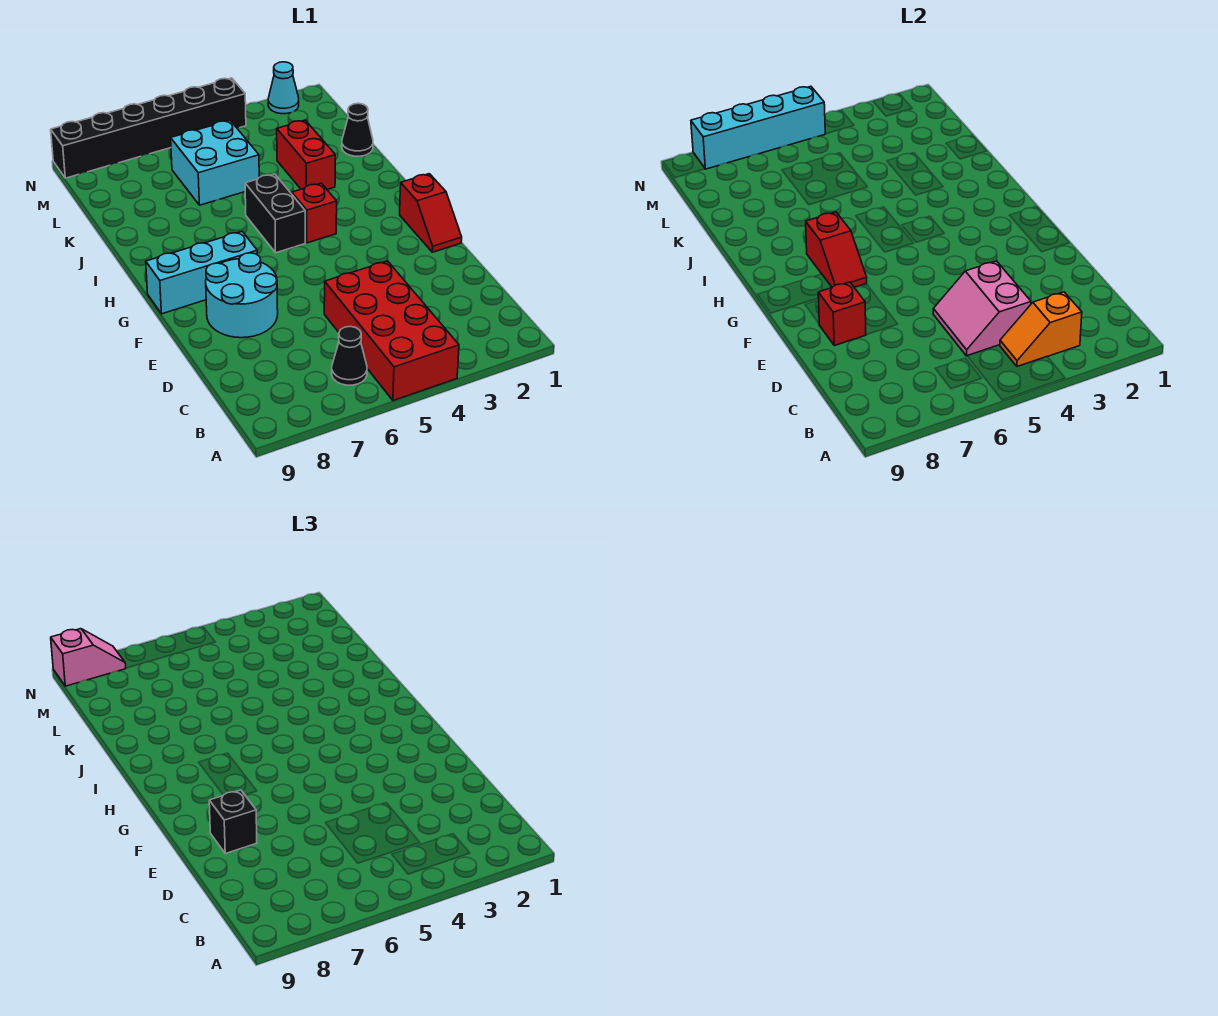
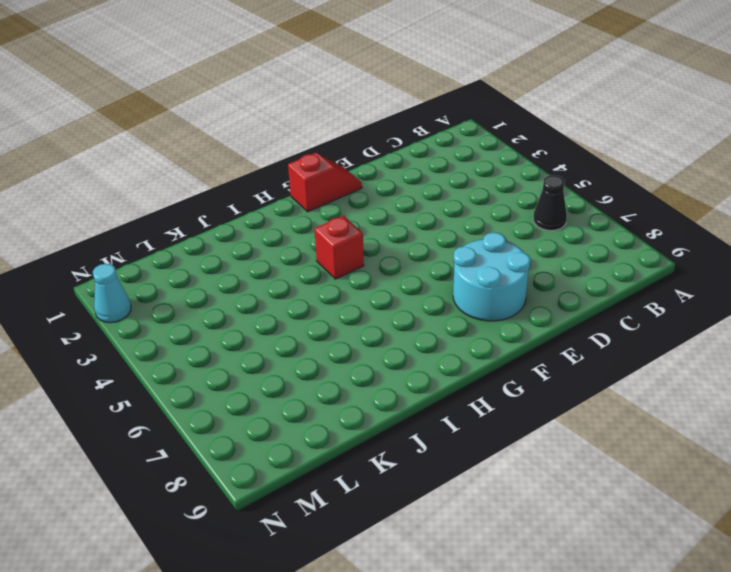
none -> red 2x4 brick [324,261,459,401]
none -> cyan 1x3 brick [146,232,257,314]
none -> black 1x2 brick [245,174,305,253]

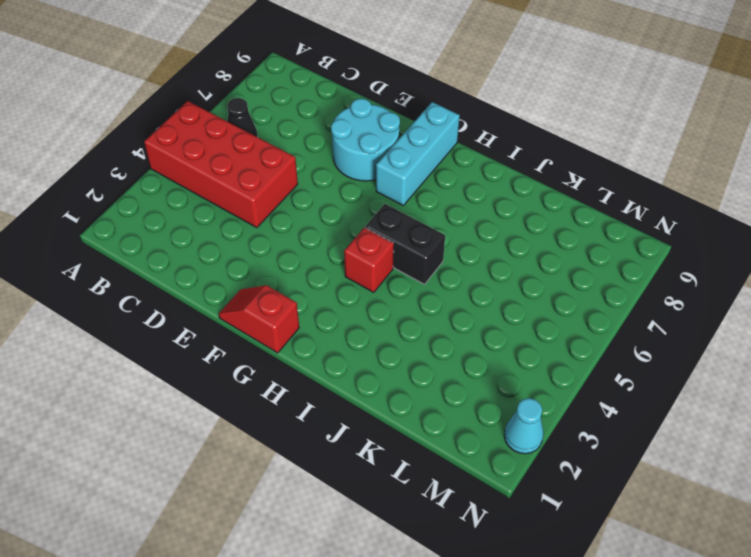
none -> red 1x2 brick [277,120,335,190]
none -> black 1x1 cone [342,103,373,156]
none -> cyan 2x2 brick [171,121,259,205]

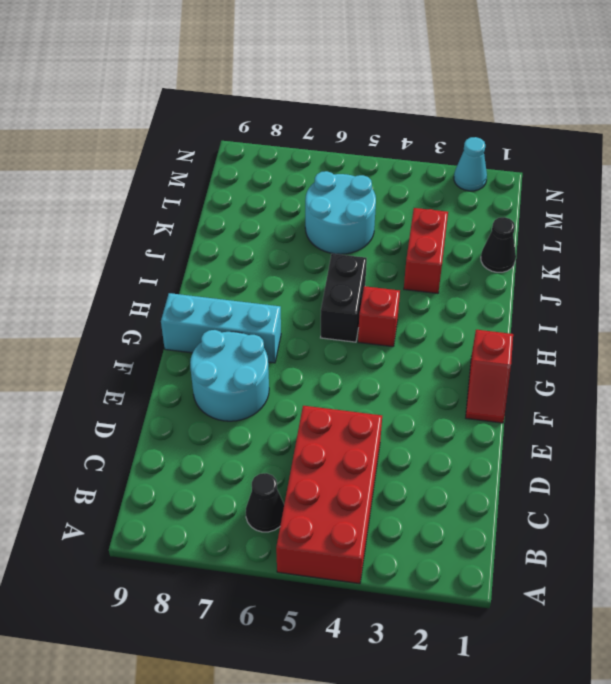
cyan 2x2 round brick [305,171,376,254] -> cyan 2x2 brick [171,121,259,205]
none -> black 1x6 brick [51,78,246,178]
none -> orange 1x2 slope [1000,292,1082,367]
none -> pink 2x2 slope [933,261,1031,356]

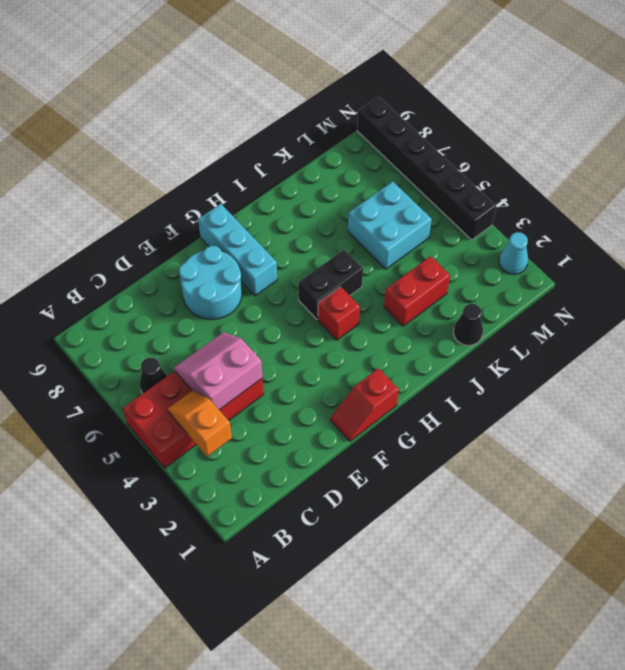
none -> red 1x1 brick [818,282,866,346]
none -> red 1x2 slope [806,212,867,287]
none -> cyan 1x4 brick [691,86,825,169]

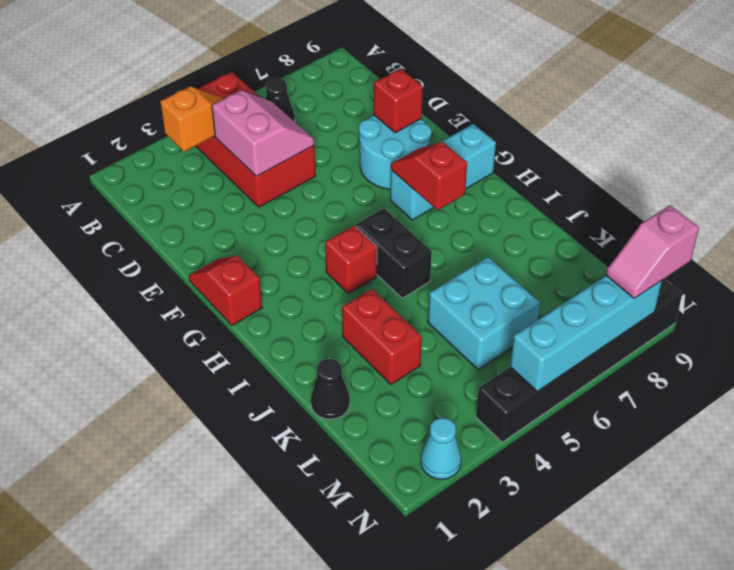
none -> black 1x1 brick [209,790,257,854]

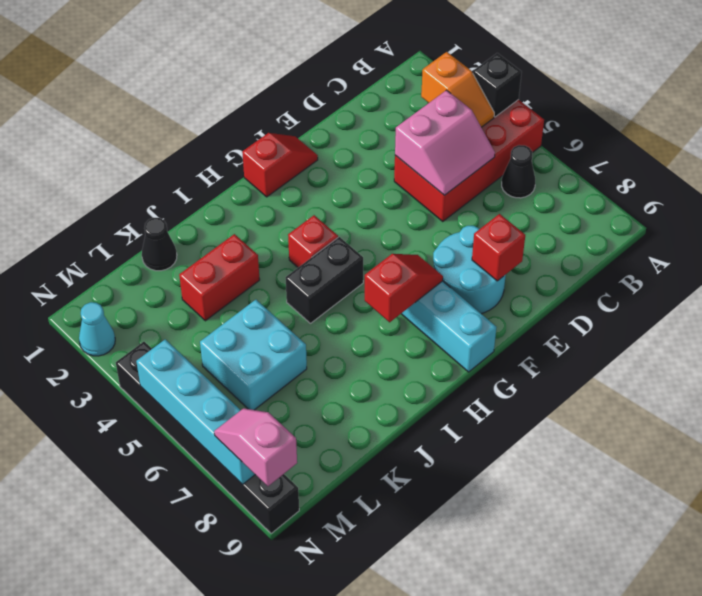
black 1x1 brick [473,53,522,117] -> black 1x1 brick moved to [209,790,257,854]

